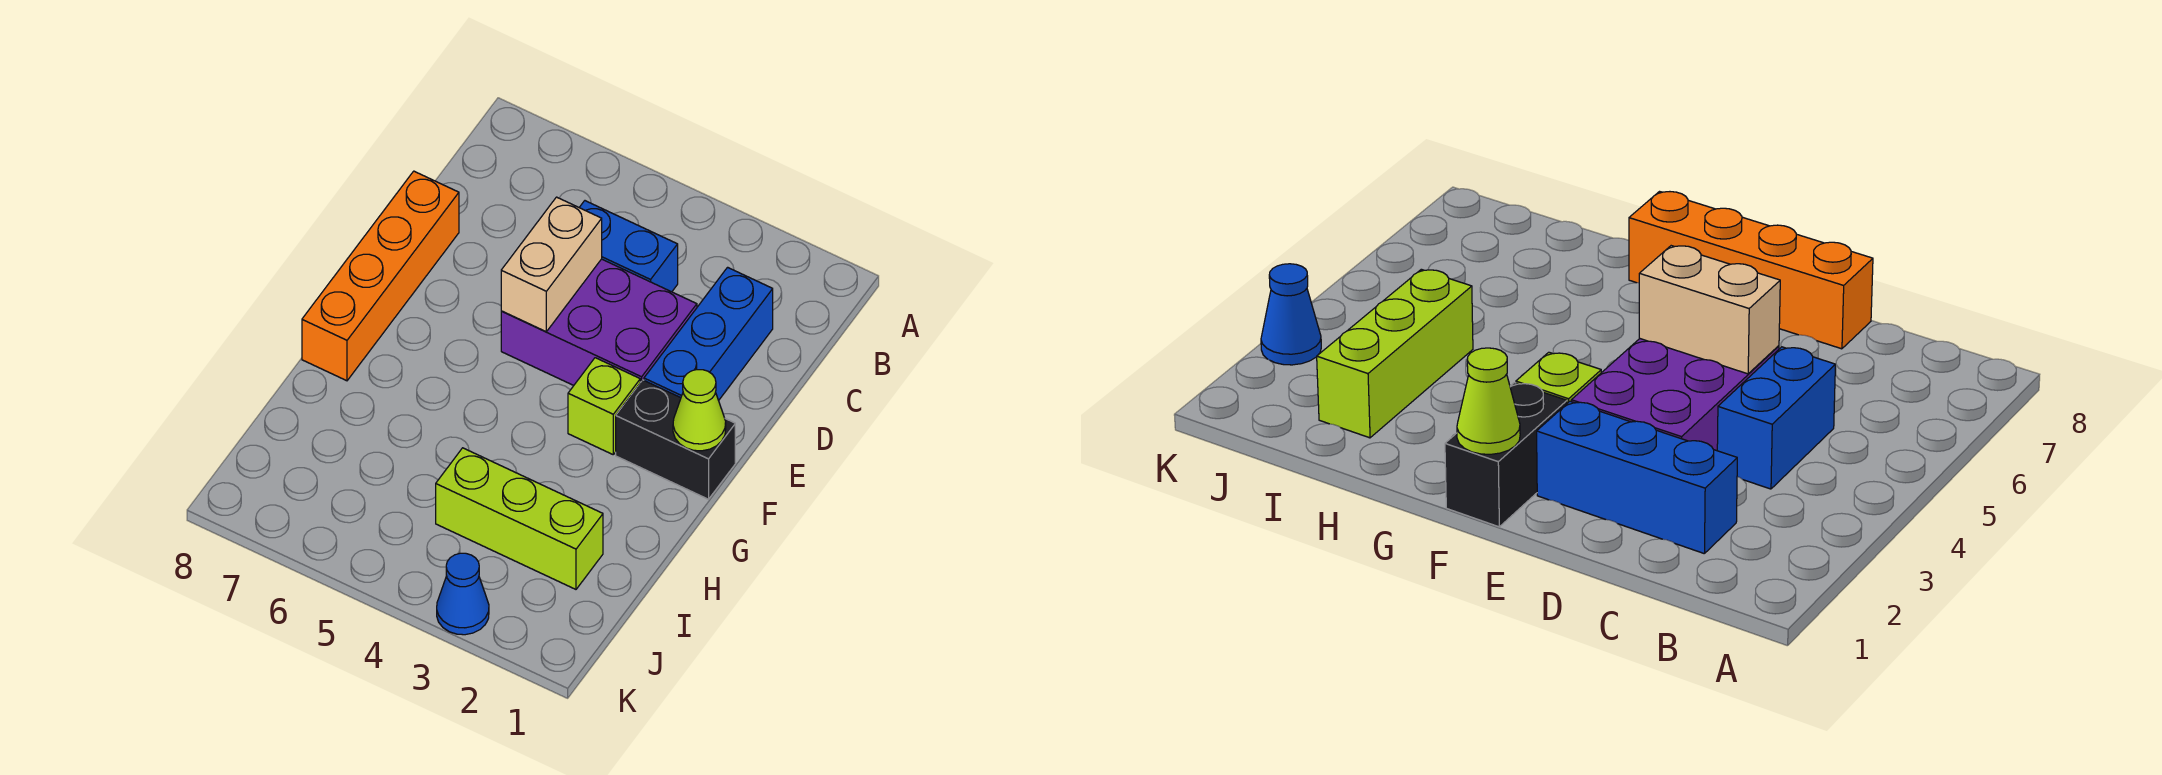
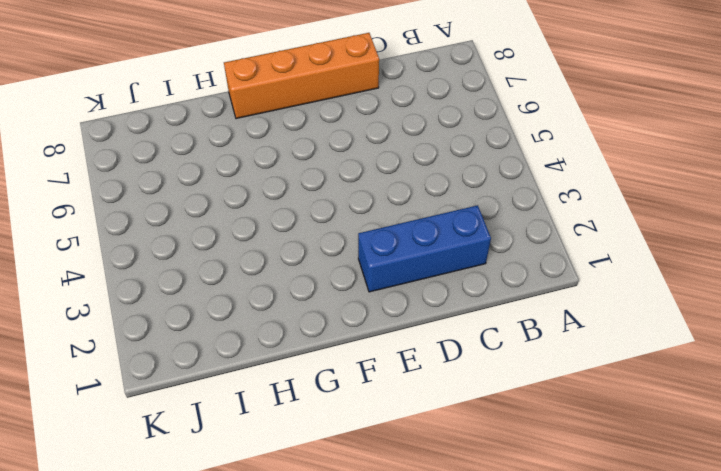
none -> blue 1x2 brick [579,201,678,292]
none -> purple 2x3 brick [501,259,697,385]

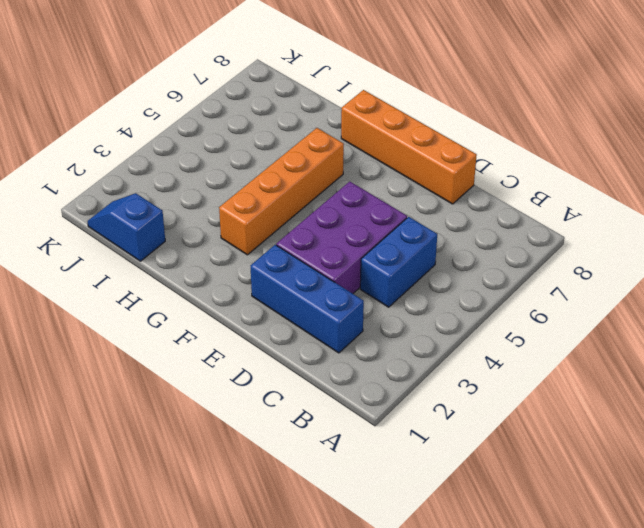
orange 1x4 brick [219,128,344,255] -> none
blue 1x2 slope [88,193,165,261] -> none
none -> black 1x2 brick [616,380,735,499]
none -> lime 1x1 brick [568,358,640,454]

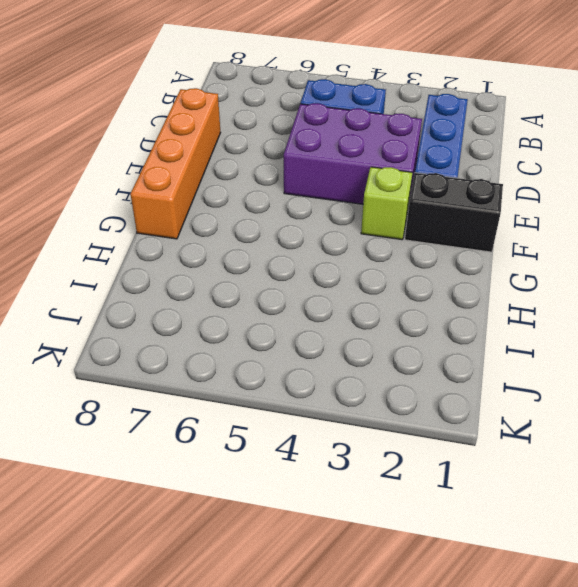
none -> lime 1x3 brick [436,448,603,589]
none -> blue 1x1 cone [437,553,489,635]

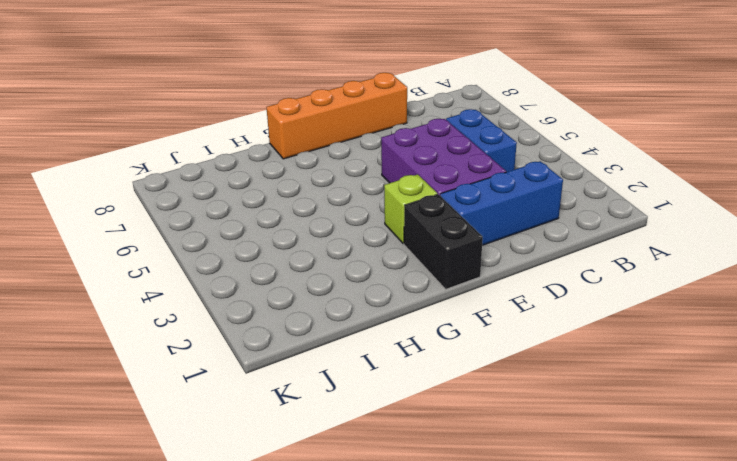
none -> lime 1x3 brick [436,448,603,589]
none -> blue 1x1 cone [437,553,489,635]

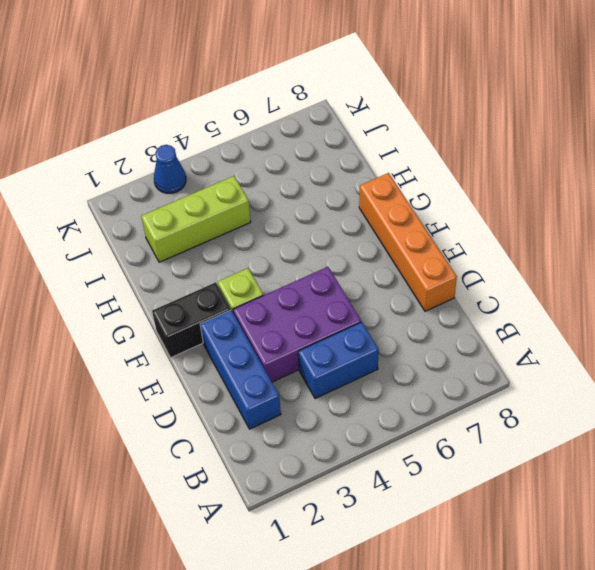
none -> tan 1x2 brick [501,197,602,332]
none -> lime 1x1 cone [673,370,726,451]

